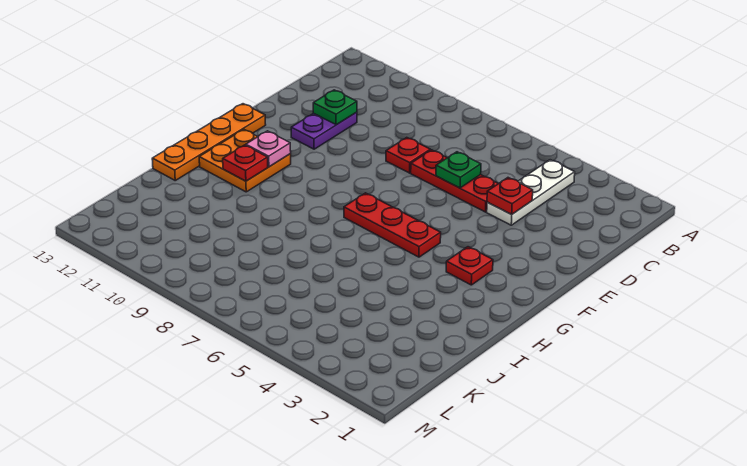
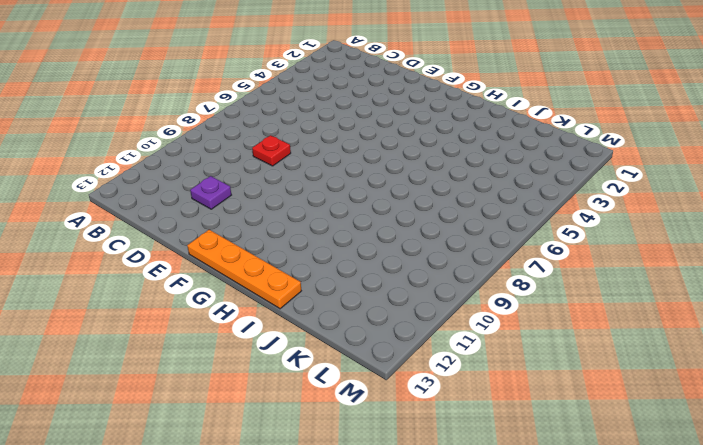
purple 1x1 plate [190,176,231,209] -> purple 1x2 plate [291,112,357,149]
none -> white 1x3 plate [487,160,575,225]
none -> red 1x3 plate [411,150,498,212]
none -> red 1x1 plate [446,247,493,285]

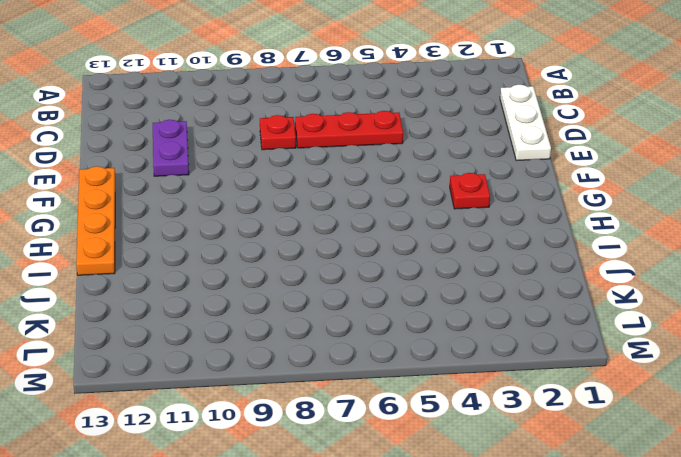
white 1x3 plate [500,85,551,161] -> white 1x3 plate moved to [487,160,575,225]
none -> red 1x3 plate [344,193,441,257]
none -> orange 2x2 plate [199,130,291,192]
none -> red 1x1 plate [487,178,533,214]

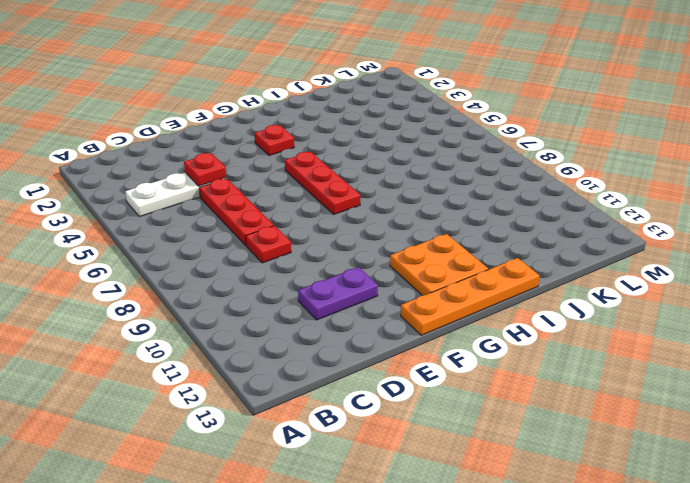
none -> green 1x1 plate [436,152,481,188]
none -> green 1x1 plate [313,90,357,125]
none -> pink 1x1 plate [246,131,291,167]

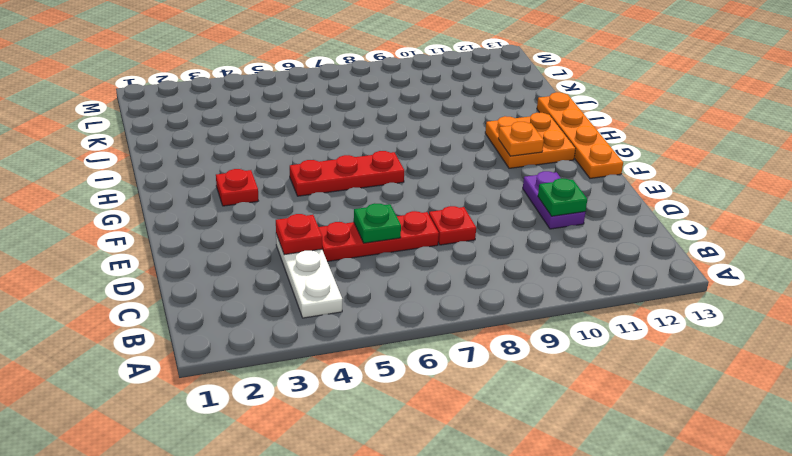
orange 1x1 plate [498,122,544,156] -> pink 1x1 plate [246,131,291,167]
none -> red 1x1 plate [223,145,268,181]

